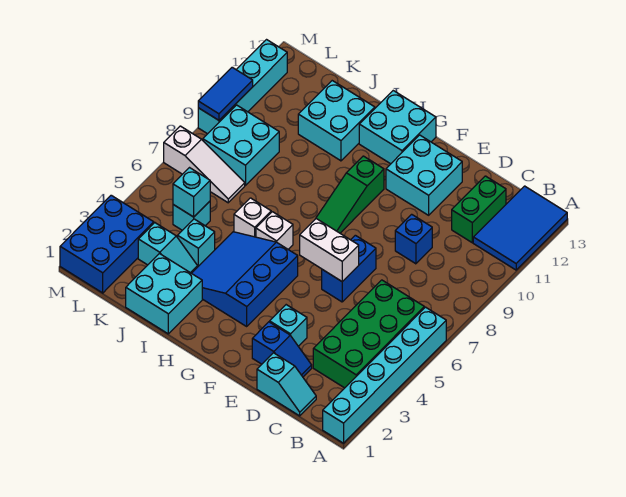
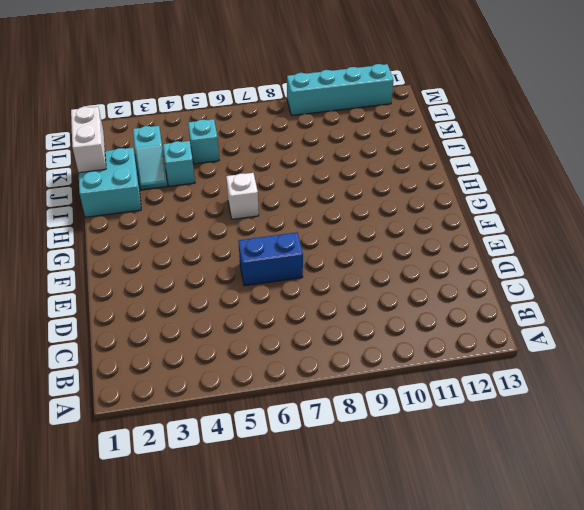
white 1x2 brick [71,107,106,173] -> white 1x2 brick moved to [300,219,359,282]
none -> cyan 1x6 brick [323,307,446,443]
none -> blue 2x3 tile [473,186,567,270]
none -> green 2x4 brick [313,280,424,388]

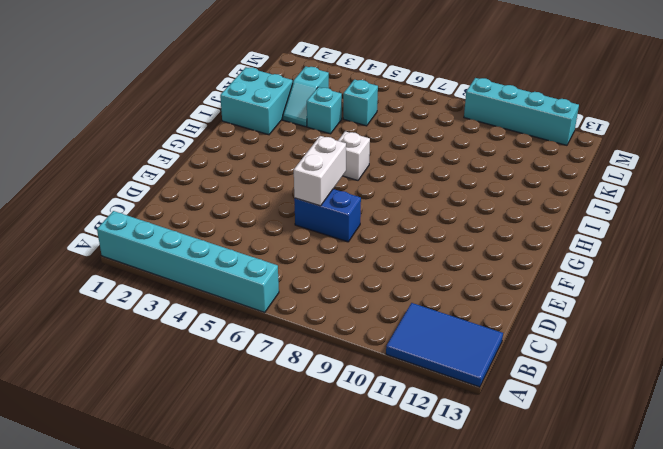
none -> green 2x4 brick [313,280,424,388]
none -> cyan 1x2 slope [257,353,316,416]
none -> green 1x2 brick [452,176,506,243]

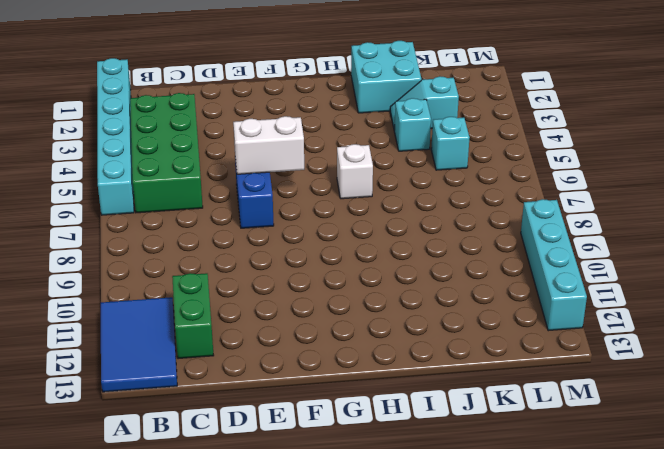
none -> cyan 1x2 slope [257,353,316,416]
none -> blue 1x2 slope [252,322,312,377]
none -> blue 1x1 brick [395,214,432,264]

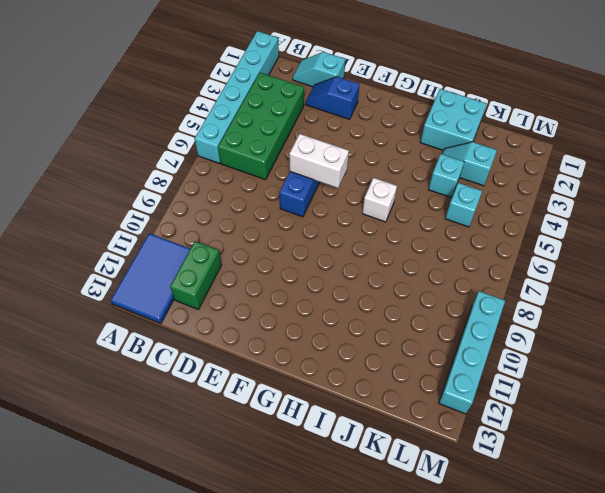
none -> blue 1x1 brick [395,214,432,264]
none -> cyan 1x1 brick [270,305,307,346]
none -> cyan 2x2 brick [386,135,462,215]

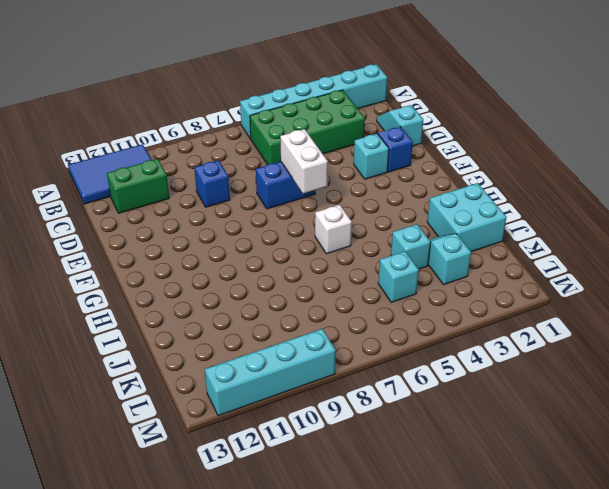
none -> cyan 2x2 brick [386,135,462,215]
none -> blue 3x3 slope [192,232,298,326]
none -> green 1x3 slope [316,156,384,233]

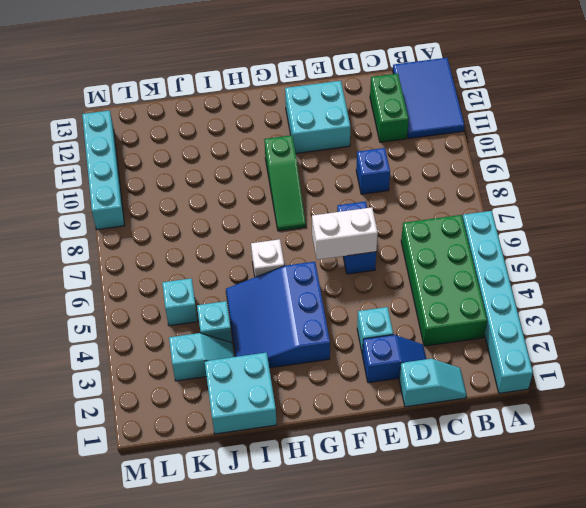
none -> cyan 2x2 brick [359,91,436,164]
none -> white 1x1 brick [234,198,271,237]
none -> cyan 2x2 brick [298,81,375,161]

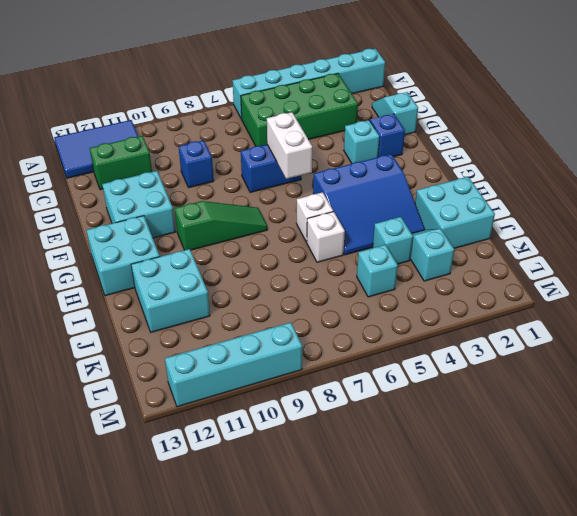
none -> white 1x3 slope [164,126,245,203]
none -> cyan 2x2 brick [203,105,279,185]
none -> blue 2x3 brick [60,195,154,293]

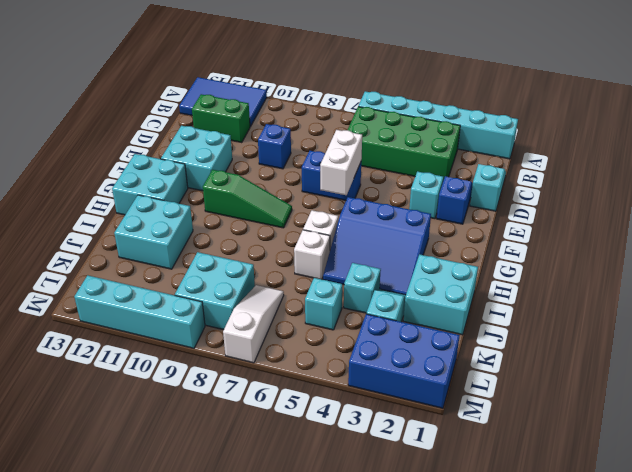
none -> cyan 1x1 brick [173,168,210,217]
none -> blue 1x2 tile [198,67,253,120]

